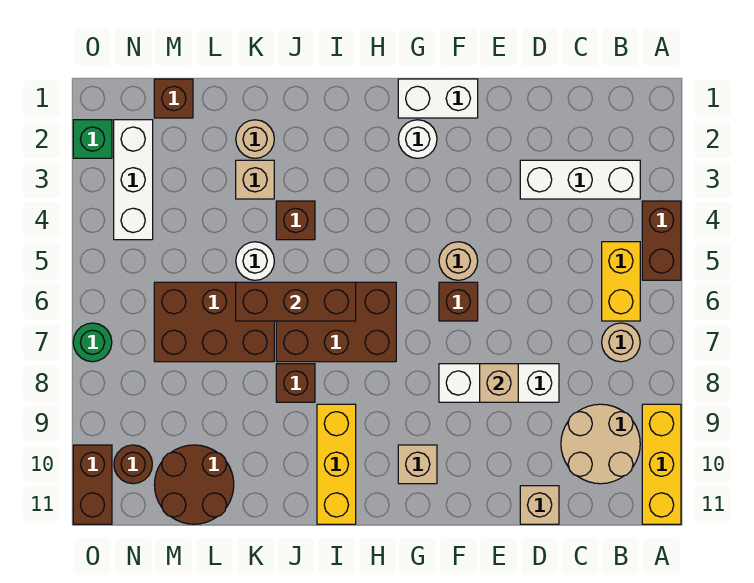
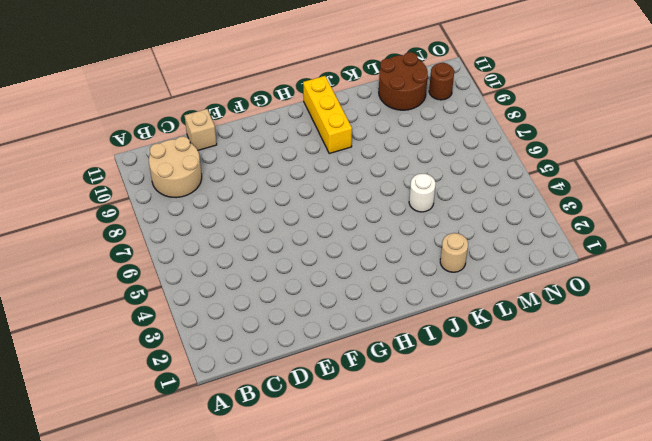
none -> brown 1x2 brick [642,201,681,280]
none -> yellow 1x3 brick [642,404,681,524]
none -> white 1x3 brick [520,160,640,199]
none -> yellow 1x2 brick [602,242,640,321]

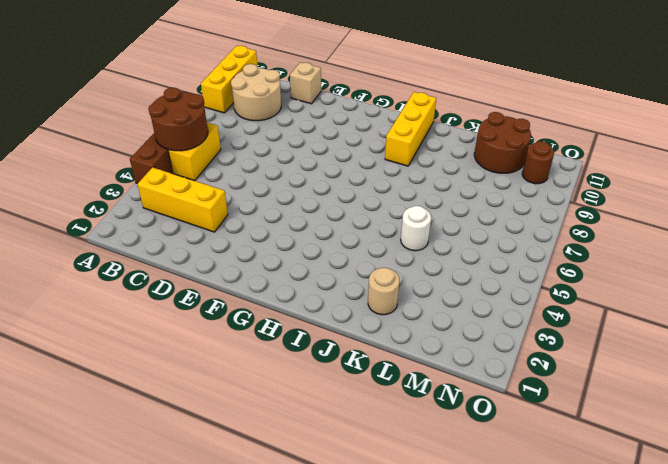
brown 2x2 round brick [148,88,208,151] -> none
yellow 1x3 brick [137,167,228,232] -> white 1x3 brick [520,160,640,199]
none -> tan 1x1 round brick [602,323,640,362]
none -> white 1x3 brick [439,364,559,402]
none -> white 1x2 brick [398,79,478,118]
none -> tan 1x1 round brick [439,242,478,280]

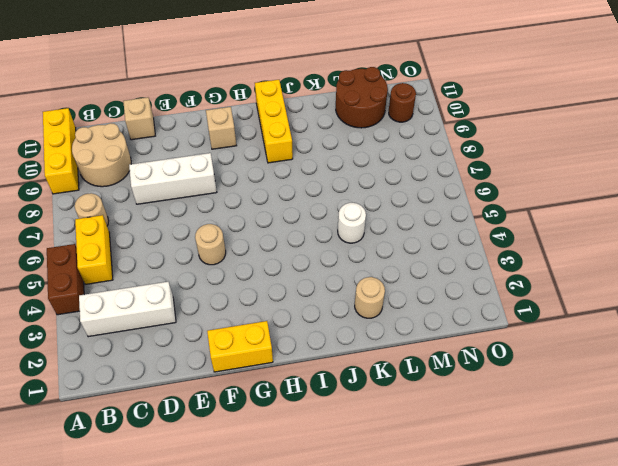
yellow 1x2 brick [207,321,273,372] -> white 1x2 brick [398,79,478,118]
none -> brown 1x1 brick [439,282,478,321]
none -> white 1x1 round brick [398,120,437,158]
none -> brown 2x3 brick [276,282,396,362]
none -> brown 1x1 brick [276,201,315,240]

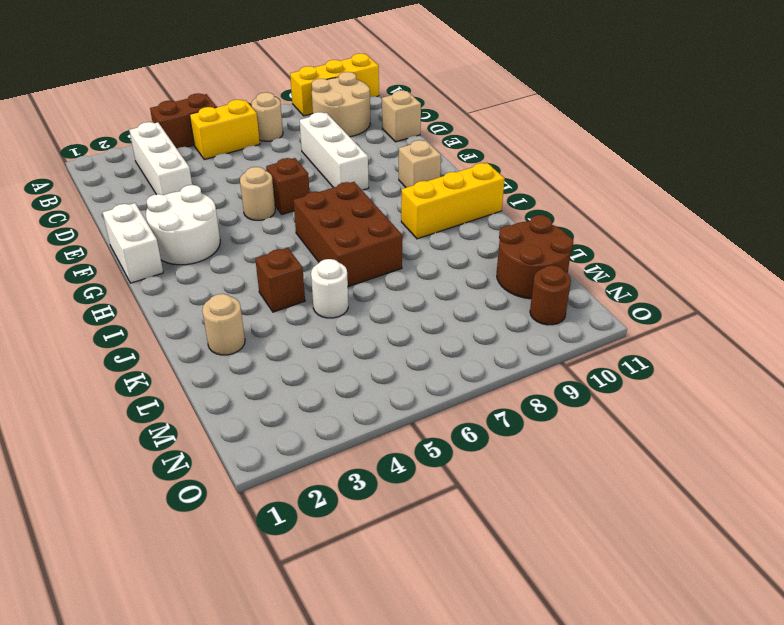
white 2x2 round brick [146,185,220,265] -> white 1x1 round brick [398,120,437,158]
none -> brown 1x1 brick [276,364,315,402]
none -> tan 1x1 brick [236,160,274,199]
none -> brown 2x3 brick [154,282,274,362]
none -> brown 1x1 brick [154,79,193,118]

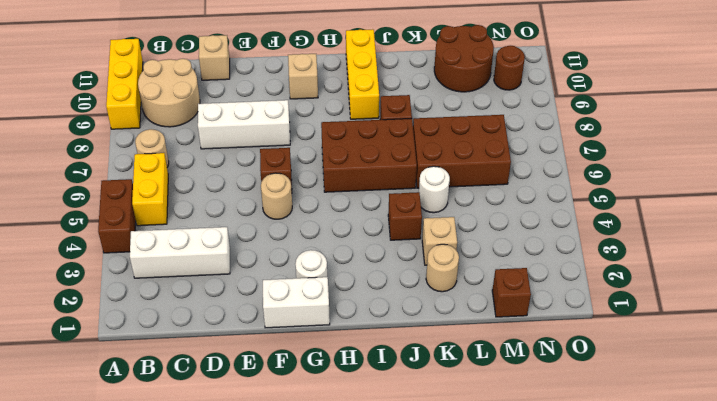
none -> white 1x3 brick [114,120,153,240]
none -> green 1x1 brick [73,120,112,158]
none -> green 1x1 round brick [73,323,112,362]
none -> brown 1x2 brick [73,445,112,524]

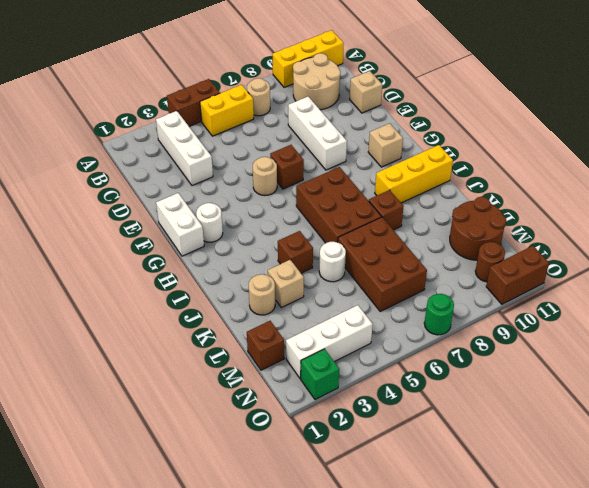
none -> tan 1x1 brick [480,364,518,402]
none -> brown 1x3 brick [236,282,356,321]

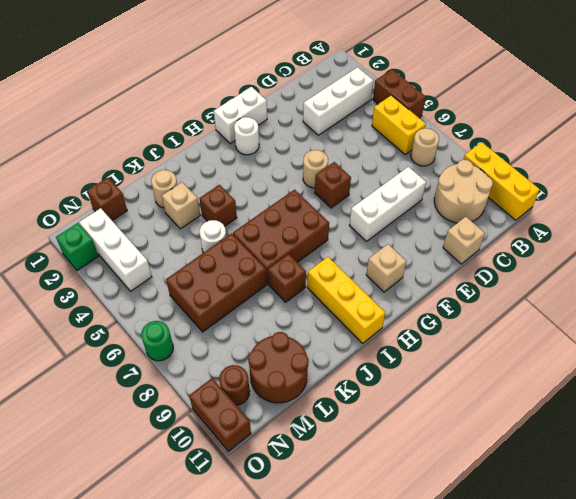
none -> tan 1x1 brick [480,364,518,402]
none -> brown 1x3 brick [236,282,356,321]

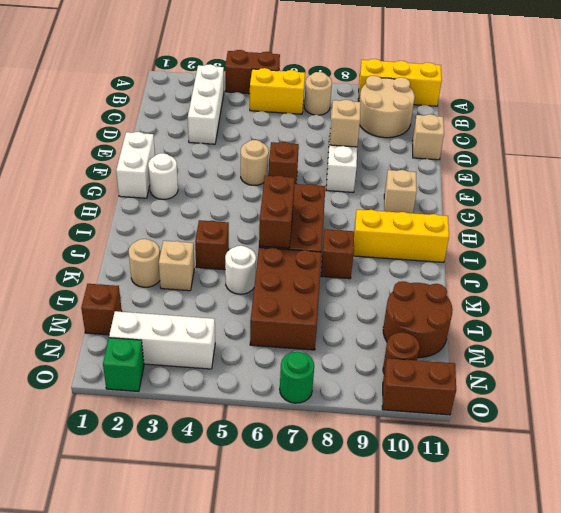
brown 1x2 brick [259,176,295,248] -> brown 1x3 brick [236,282,356,321]

